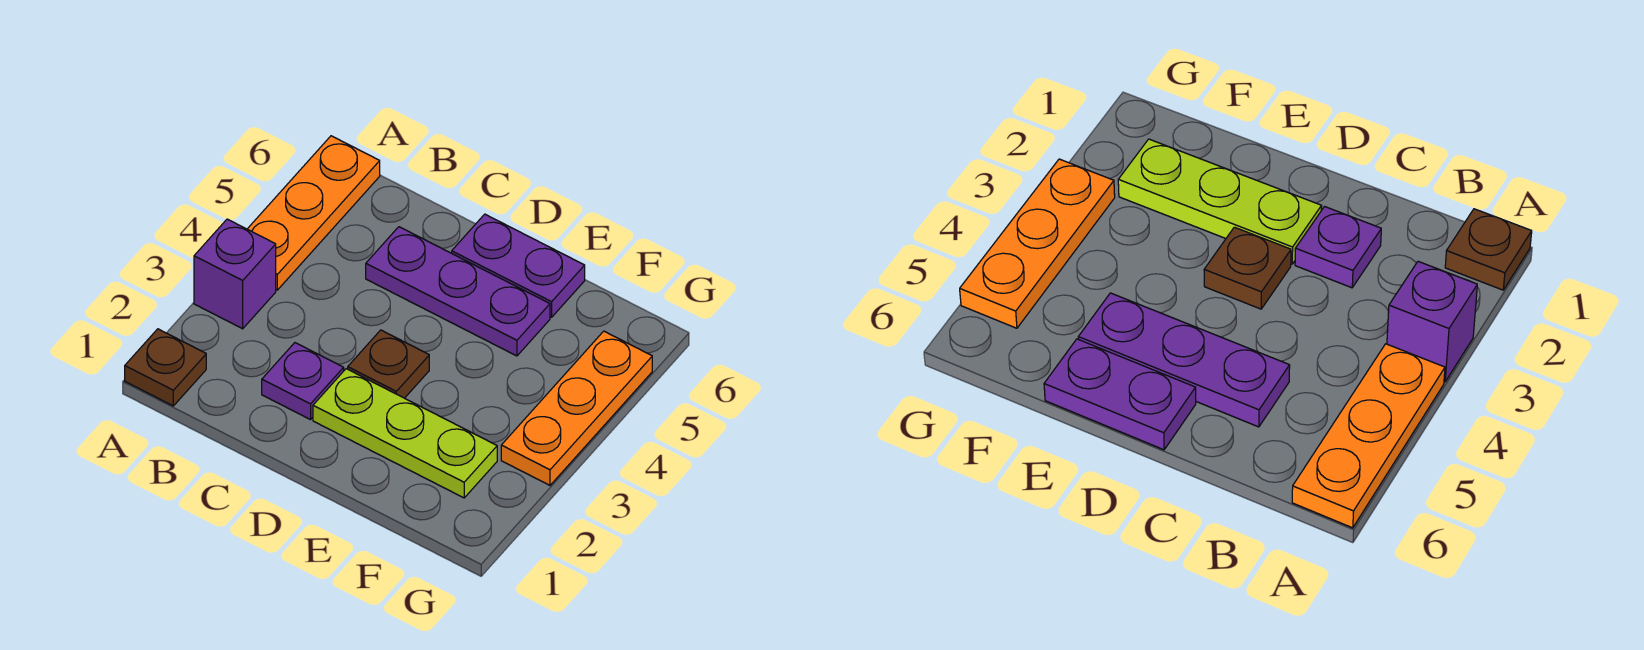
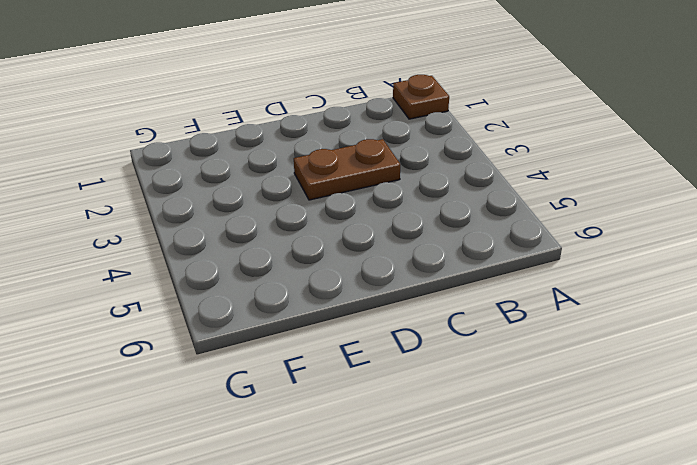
brown 1x2 plate [294,139,400,200] -> brown 1x1 plate [348,330,429,398]
none -> purple 1x1 brick [194,219,276,329]
none -> orange 1x3 plate [248,136,380,290]

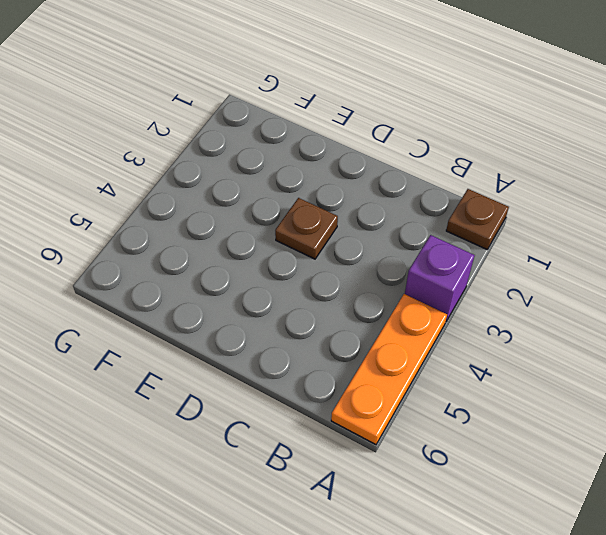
none -> purple 1x1 plate [262,343,344,420]
none -> purple 1x3 plate [366,227,550,356]

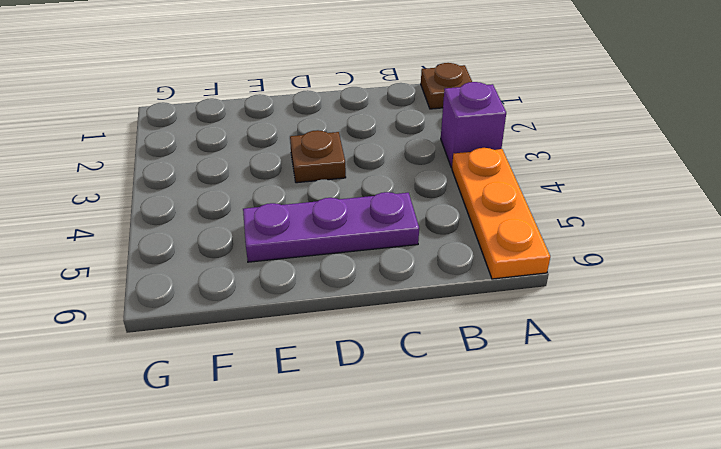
none -> purple 1x1 plate [262,343,344,420]
none -> lime 1x3 plate [313,369,497,498]

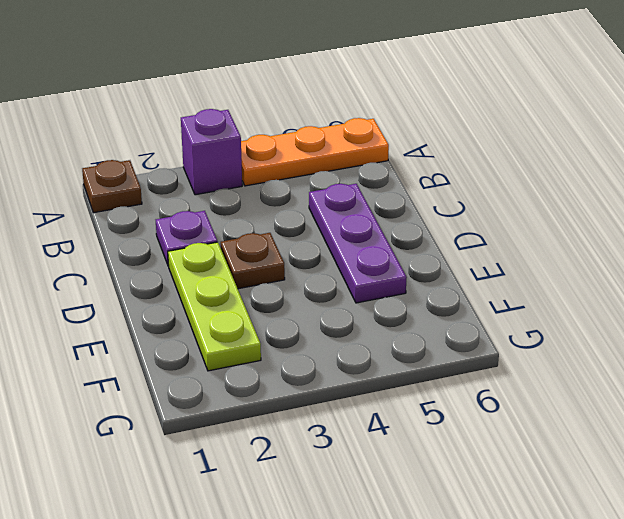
none -> purple 1x2 plate [452,214,585,317]
none -> orange 1x3 plate [501,331,652,485]

